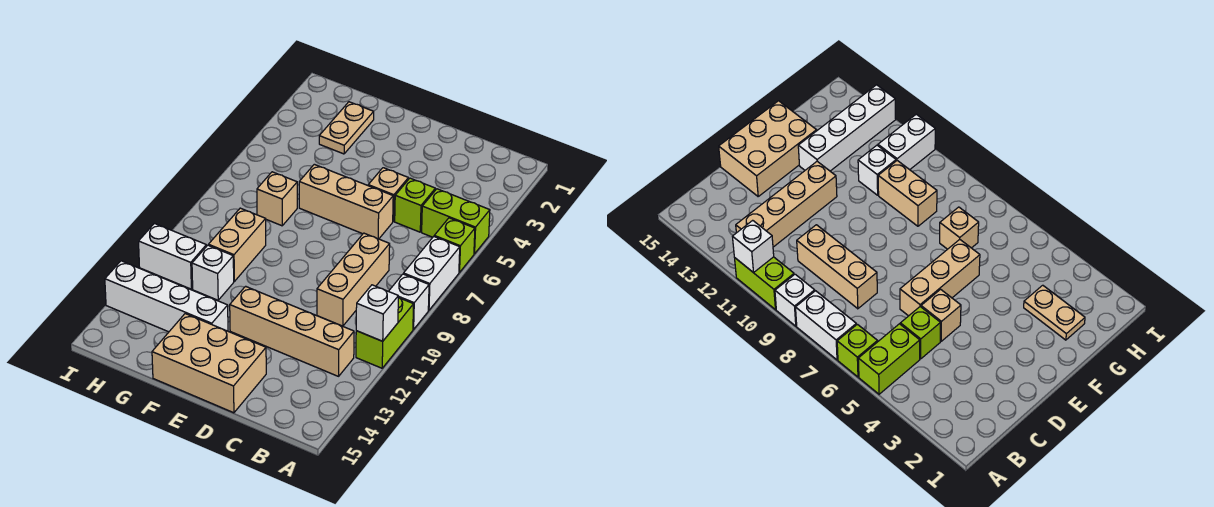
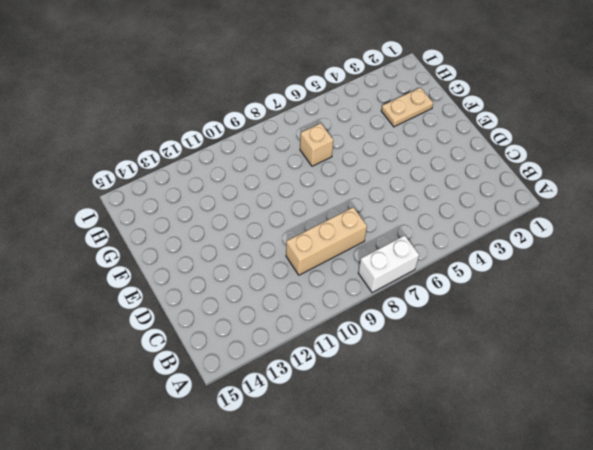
none -> lime 1x2 brick [422,189,490,254]
none -> lime 1x1 brick [434,218,475,273]
none -> white 1x1 brick [389,274,429,329]

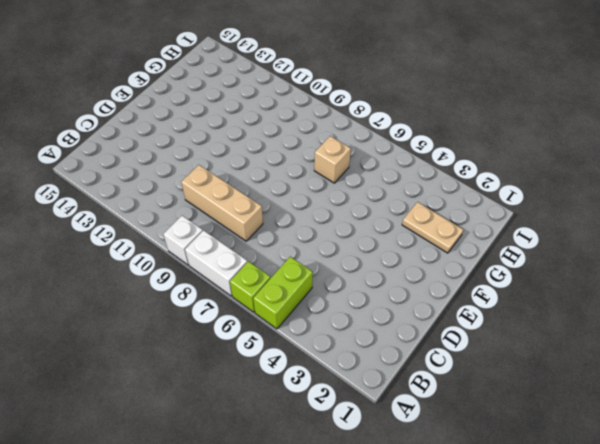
none -> lime 1x2 brick [356,297,414,368]
none -> tan 1x4 brick [230,286,354,376]
none -> lime 1x1 brick [395,178,435,232]

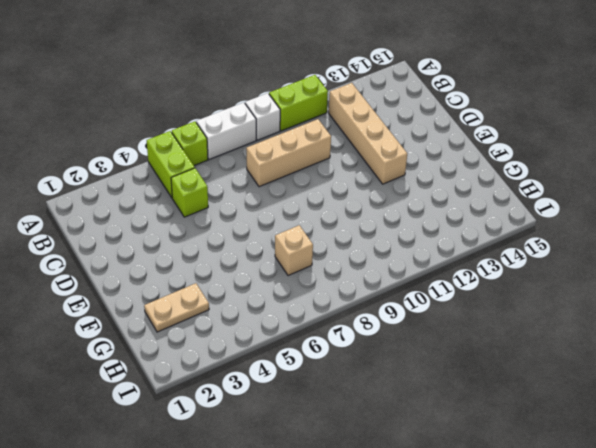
none -> tan 1x1 brick [368,168,408,221]
none -> tan 1x3 brick [299,164,393,239]
none -> tan 2x3 brick [152,314,266,413]

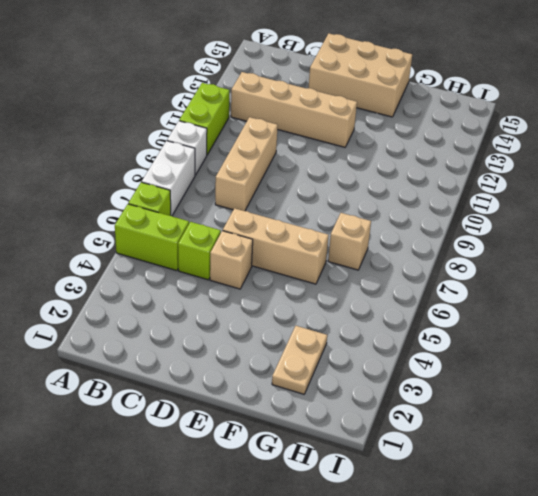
none -> white 1x4 brick [105,261,228,332]
none -> tan 1x2 brick [208,208,266,281]
none -> white 1x1 brick [192,245,234,300]

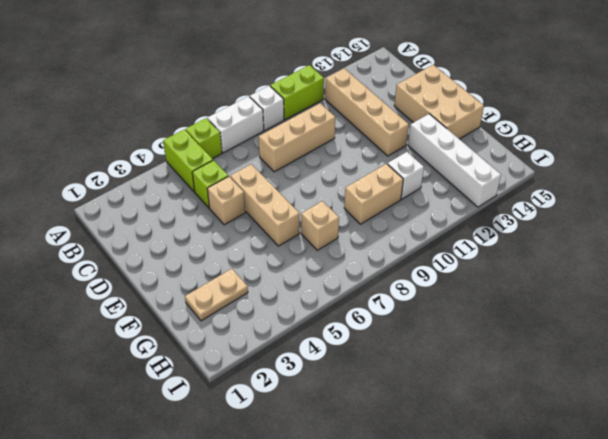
none -> white 1x2 brick [139,223,206,289]
none -> white 1x1 brick [356,285,398,341]

